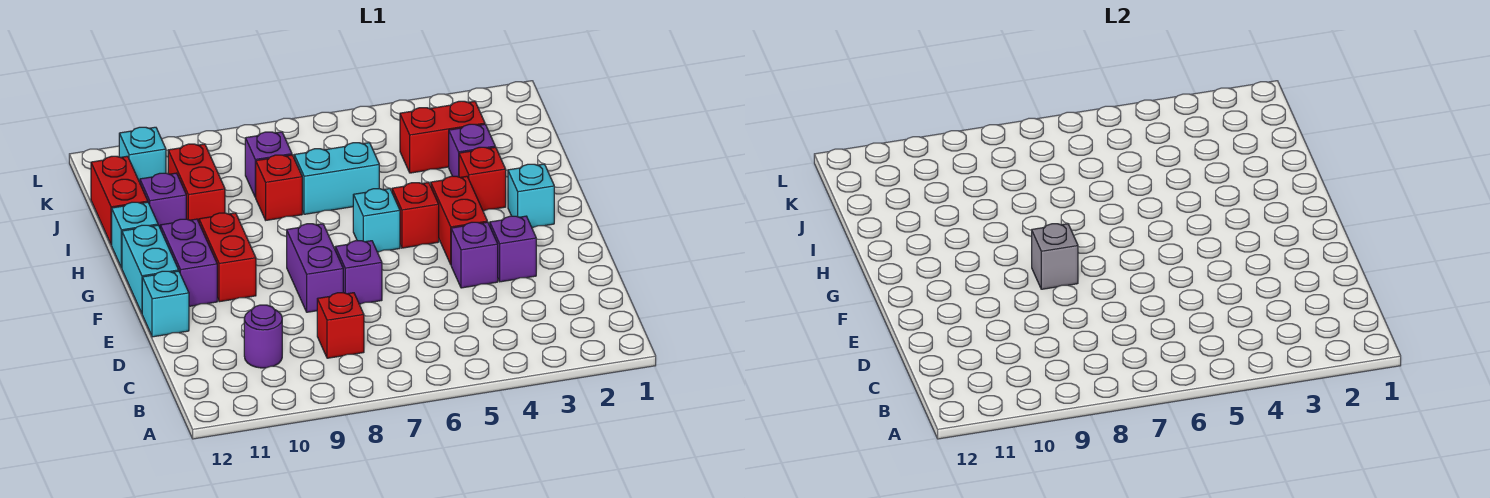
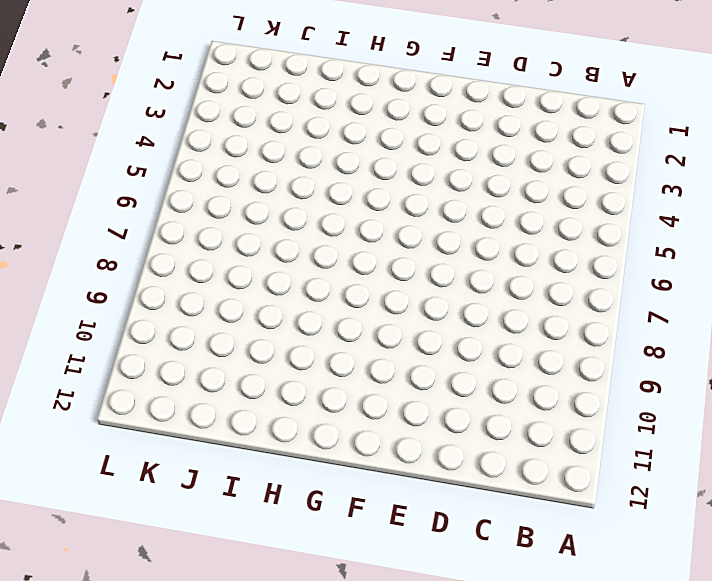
none -> red 1x1 brick [317,293,364,358]
none -> purple 1x1 round brick [244,305,282,368]
none -> purple 1x1 brick [490,216,536,282]

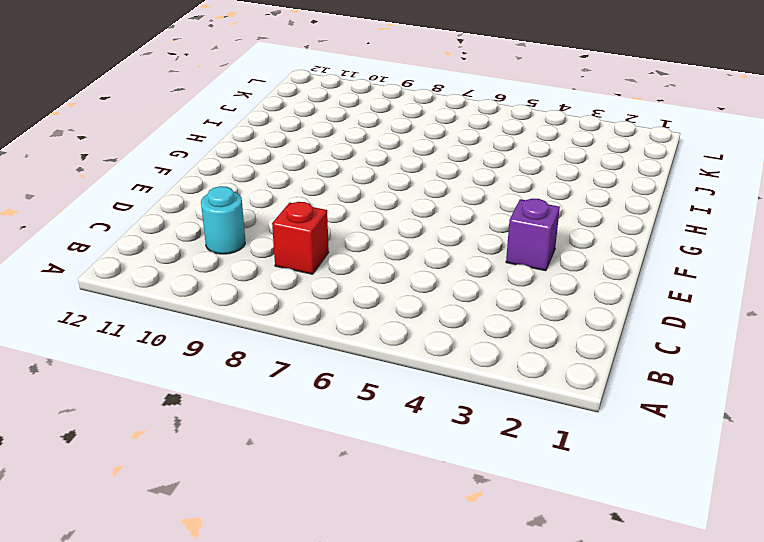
cyan 1x1 round brick [201,186,245,254] -> purple 1x1 round brick [244,305,282,368]
none -> purple 1x1 brick [451,222,498,288]
none -> purple 1x1 brick [335,241,382,304]
none -> purple 1x2 brick [287,224,343,312]

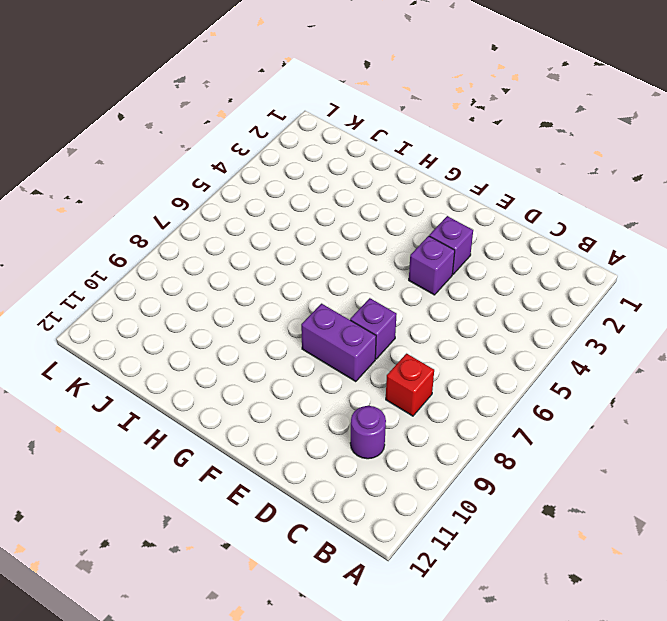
none -> cyan 1x1 brick [142,271,189,337]
none -> red 1x2 brick [431,176,487,264]
none -> red 1x2 brick [199,213,256,302]

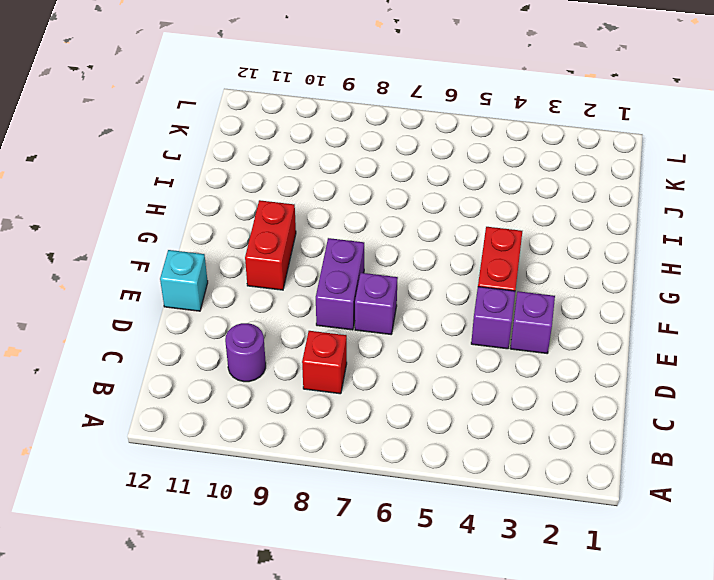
none -> purple 1x2 brick [160,219,217,306]
none -> cyan 1x2 brick [122,225,179,313]
none -> cyan 1x1 brick [508,164,554,228]

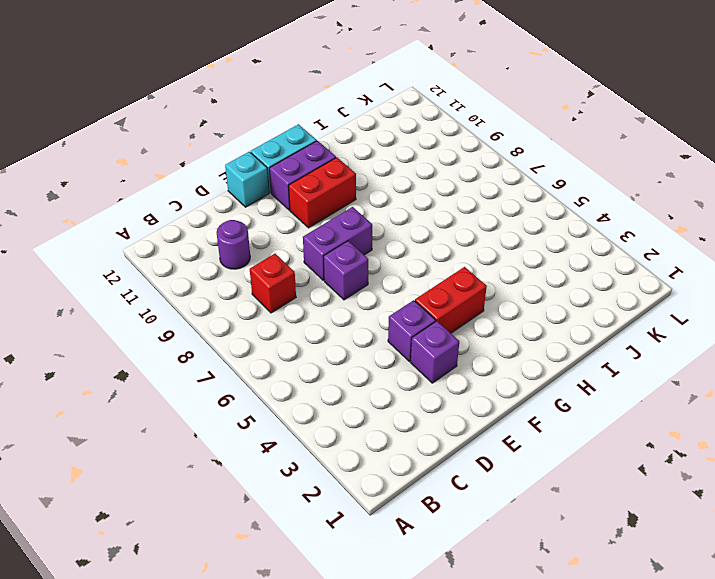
none -> cyan 1x1 brick [508,164,554,228]
none -> red 1x1 brick [392,182,439,248]
none -> cyan 1x1 brick [353,189,400,252]

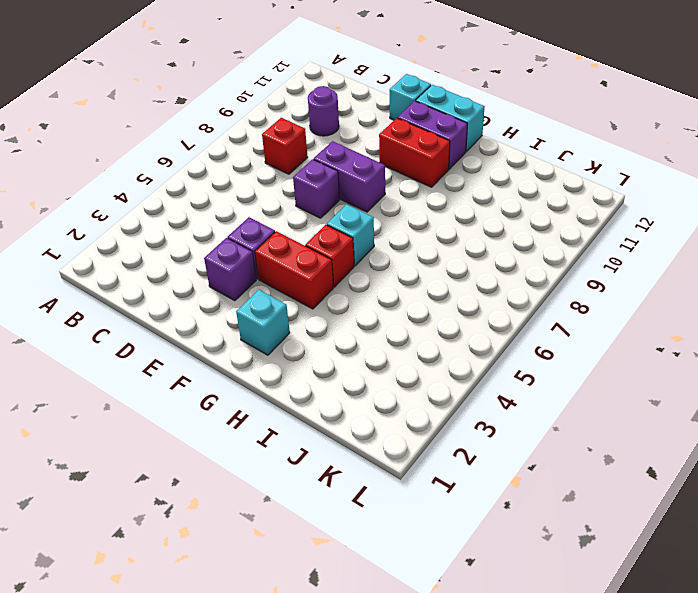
none -> red 1x1 brick [459,147,506,211]
none -> cyan 1x1 brick [112,202,158,268]
none -> purple 1x1 brick [449,124,495,177]

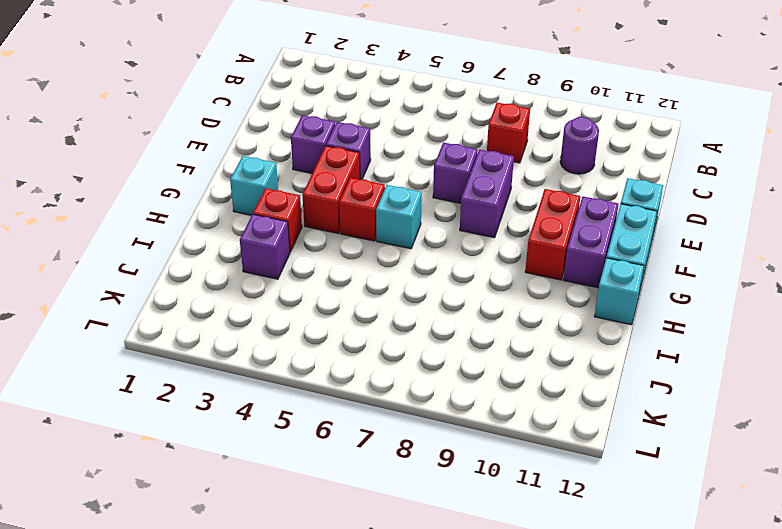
none -> cyan 1x2 brick [294,143,379,214]
none -> red 1x1 brick [255,155,302,220]
none -> red 1x2 brick [168,144,225,222]

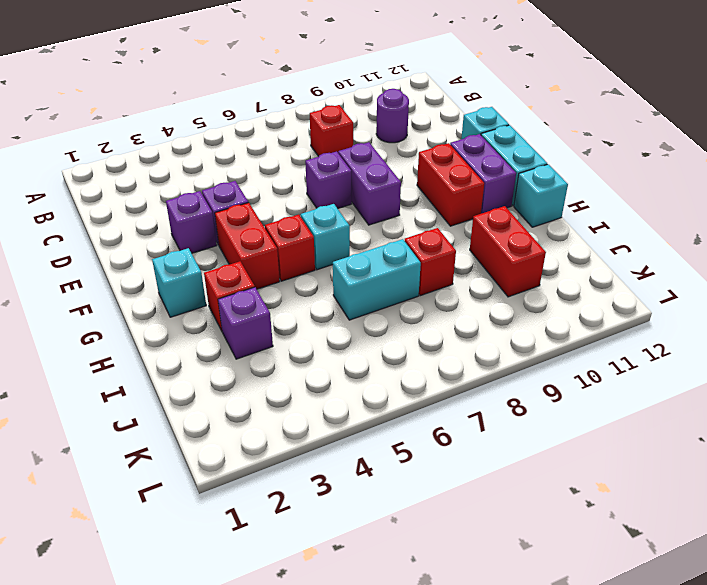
none -> purple 1x1 brick [140,173,186,227]
none -> red 1x2 brick [91,156,148,245]
none -> red 1x2 brick [400,101,485,173]

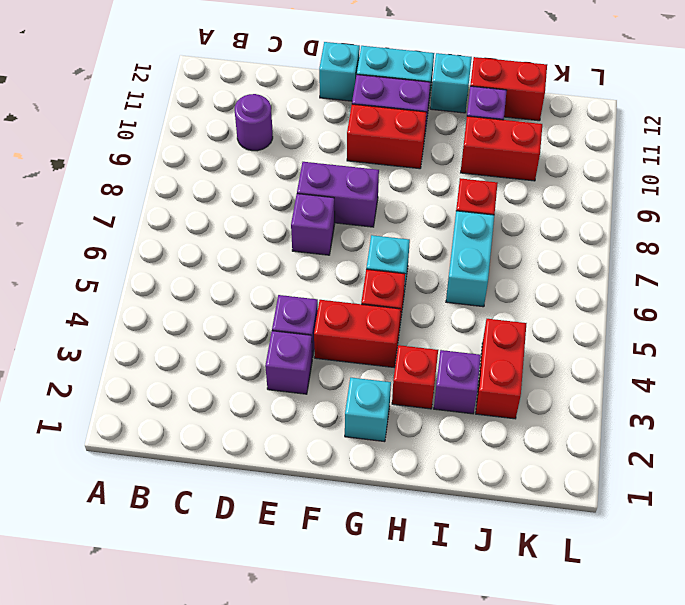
none -> red 1x1 brick [317,293,364,358]
none -> purple 1x1 brick [245,132,292,197]
none -> cyan 1x1 brick [119,127,166,182]

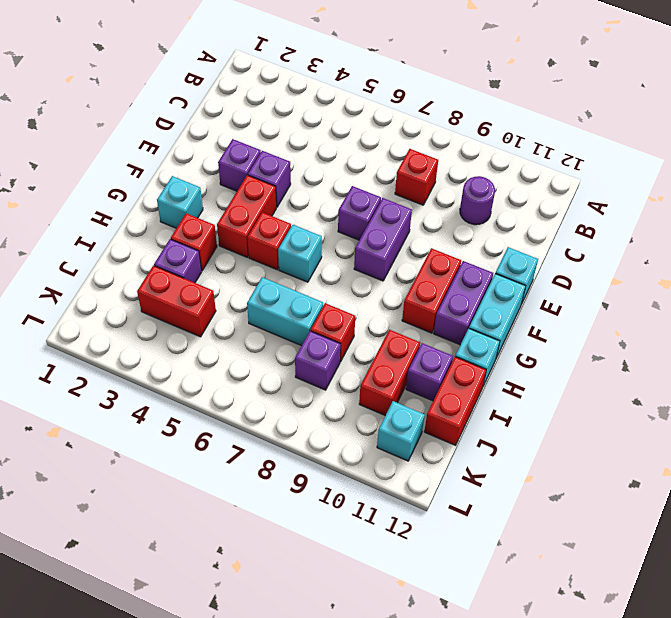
none -> grey 1x1 brick [1032,224,1078,289]

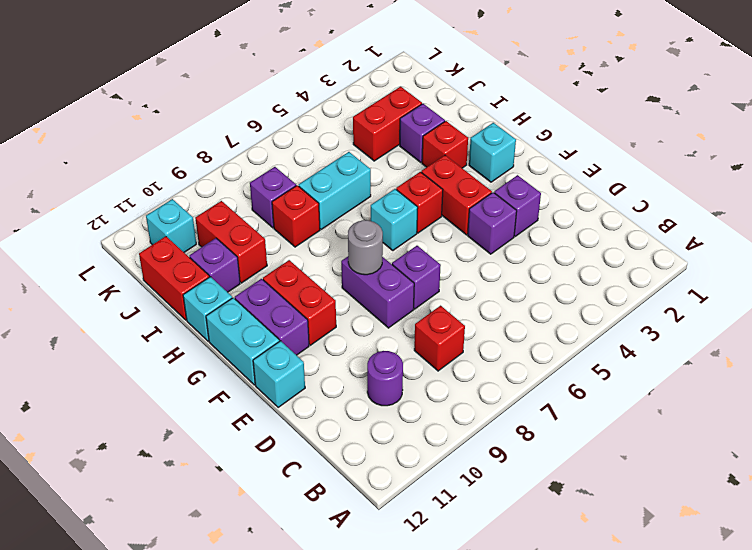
grey 1x1 round brick [348,220,383,275] -> grey 1x1 brick [1032,224,1078,289]

